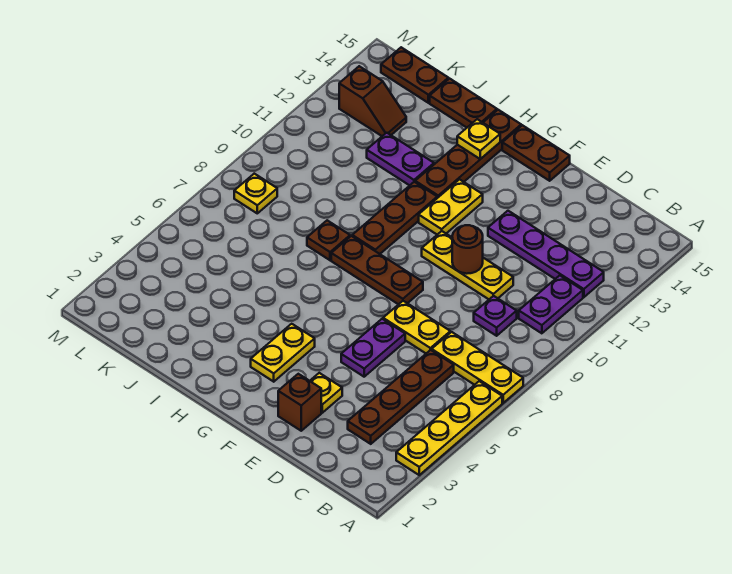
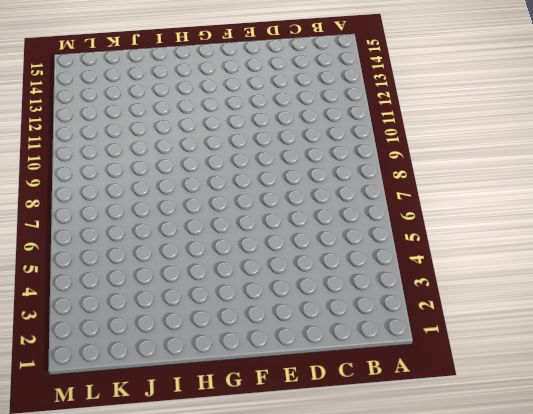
none -> yellow 1x4 plate [396,381,502,475]
none -> yellow 1x3 plate [432,332,523,403]
none -> purple 1x2 plate [519,275,583,333]

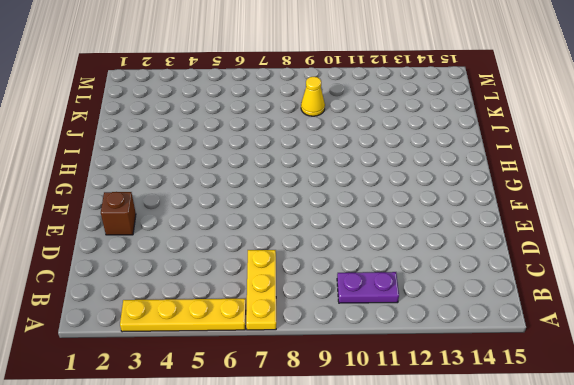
yellow 1x1 cone [301,77,325,116] -> none
none -> purple 1x4 plate [488,211,604,297]
none -> brown 1x4 plate [348,350,454,444]
none -> purple 1x1 plate [474,296,517,336]

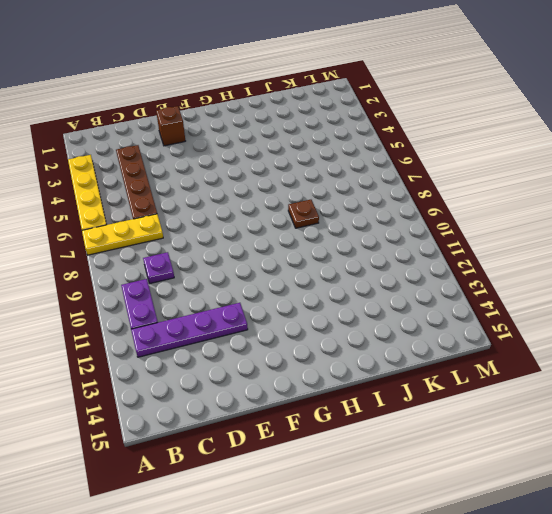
none -> yellow 1x2 plate [383,301,450,353]
none -> yellow 1x3 plate [422,231,513,299]
none -> yellow 1x1 plate [310,373,342,413]

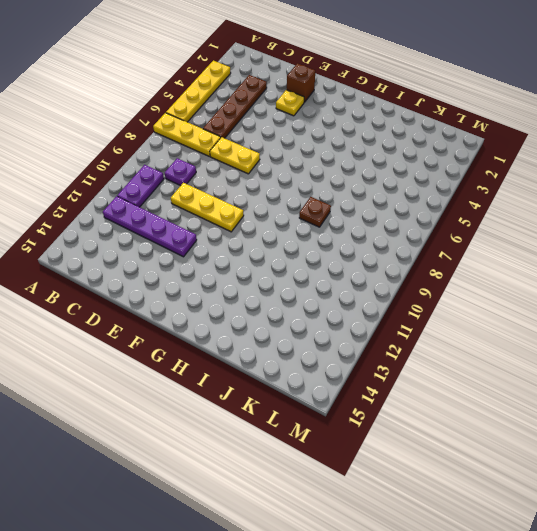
none -> purple 1x2 plate [341,319,405,377]
none -> brown 1x3 plate [331,236,423,304]
none -> brown 1x2 plate [502,125,570,181]

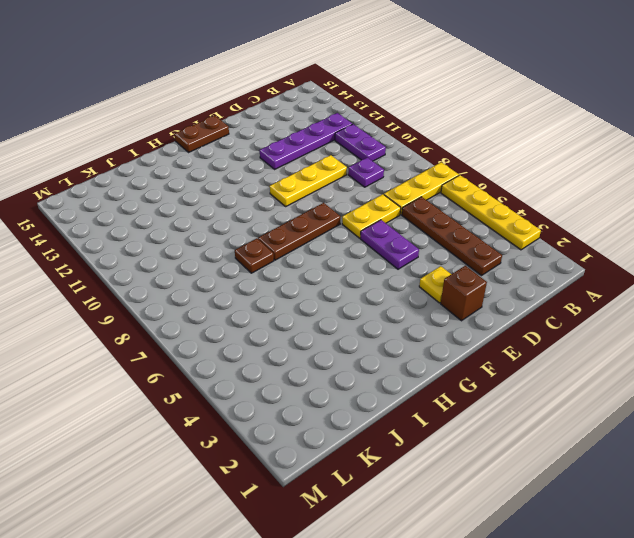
none -> yellow 1x2 plate [251,324,315,382]
none -> yellow 1x2 plate [419,179,483,235]
none -> brown 1x3 plate [352,182,437,254]

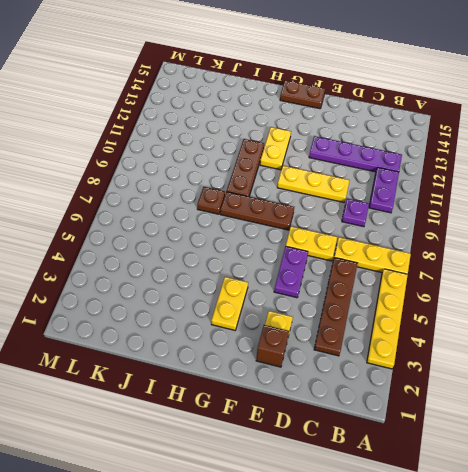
none -> brown 1x4 plate [415,110,521,198]
none -> purple 1x2 plate [367,133,434,185]
none -> brown 1x2 plate [430,79,497,128]

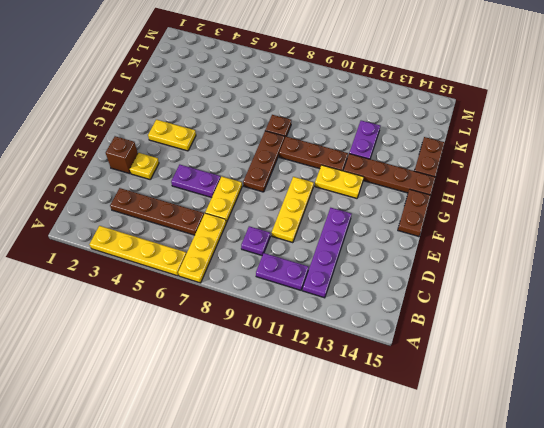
none -> brown 1x2 slope [339,66,406,136]
none -> brown 1x2 plate [381,47,448,103]
none -> yellow 1x1 plate [234,174,277,213]

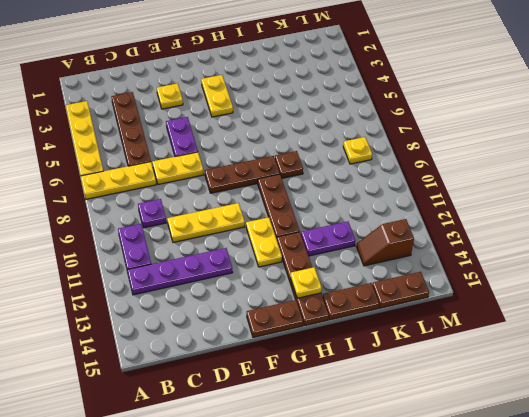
none -> brown 1x1 brick [278,374,321,431]
none -> brown 1x1 round brick [452,225,483,274]

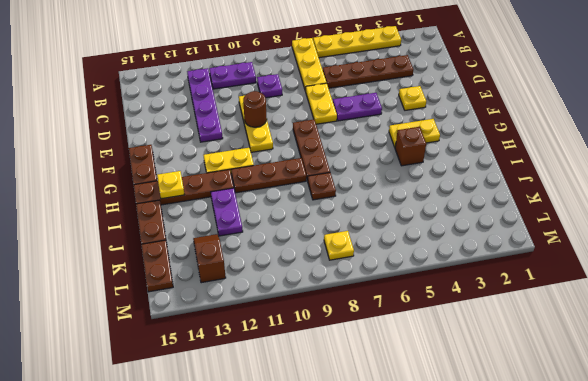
brown 1x1 brick [395,127,426,166] -> brown 1x1 brick moved to [278,374,321,431]

